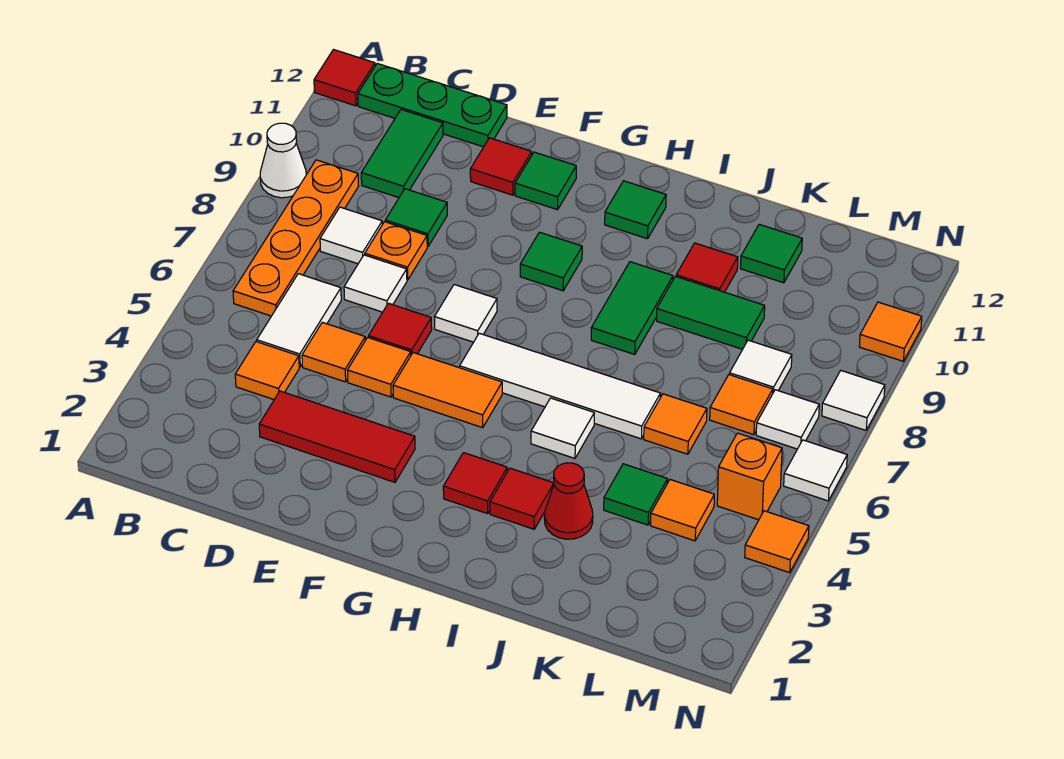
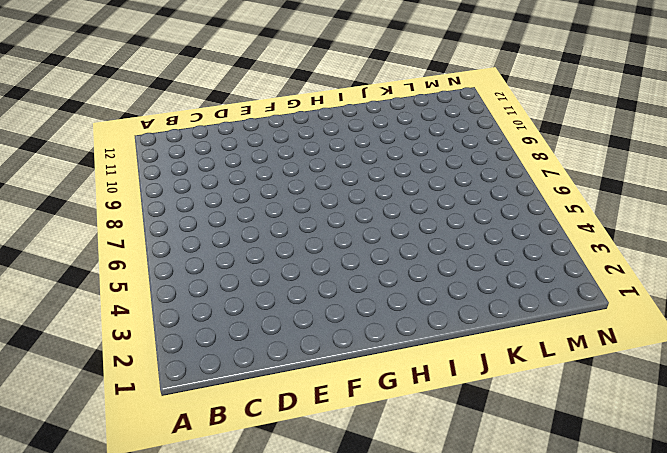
none -> white 1x1 cone [260,123,306,198]
none -> red 1x1 tile [314,50,375,106]
none -> orange 1x4 plate [233,160,359,316]
none -> green 1x3 plate [358,64,507,147]

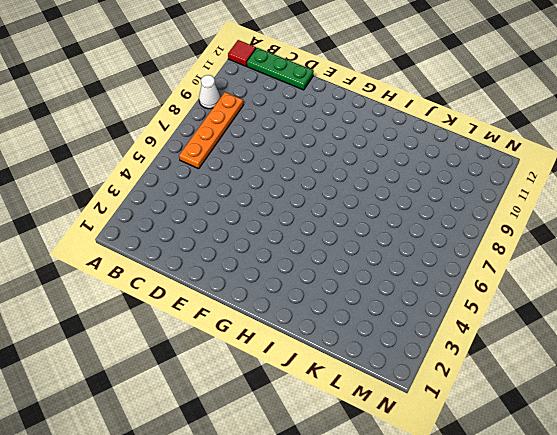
none -> orange 1x1 tile [235,342,299,400]
none -> white 1x2 tile [257,274,341,367]
none -> white 1x1 tile [320,207,382,264]
none -> green 1x2 tile [361,110,443,198]

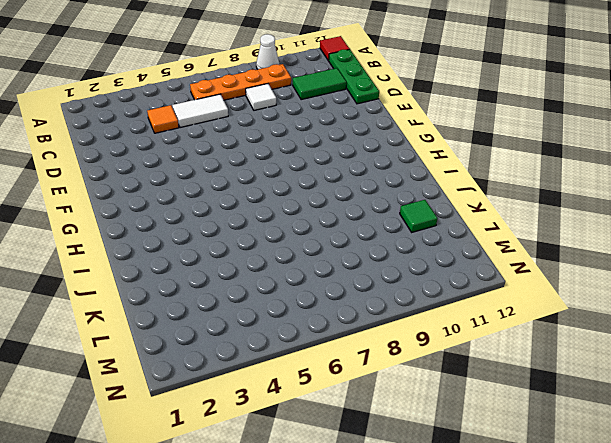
none -> red 1x3 tile [259,391,415,482]
none -> orange 1x1 tile [302,322,365,382]
none -> white 1x1 tile [344,255,407,312]
none -> orange 1x1 plate [365,222,427,280]

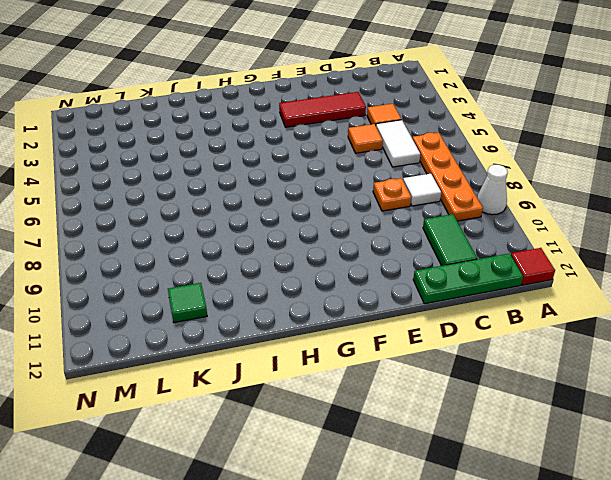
none -> white 1x1 tile [344,255,407,312]
none -> green 1x1 tile [385,189,447,247]
none -> orange 1x1 tile [347,337,411,397]
none -> red 1x1 tile [368,303,432,355]

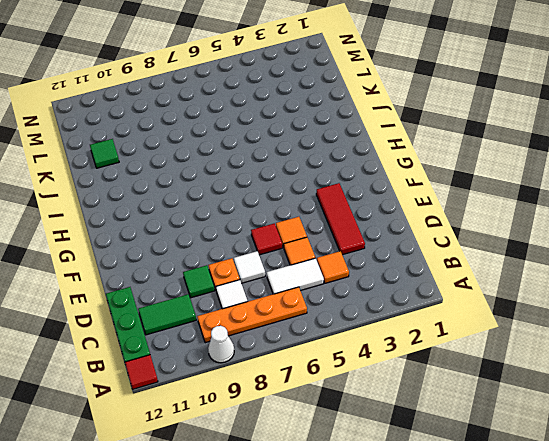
none -> red 1x1 tile [470,138,532,195]
none -> orange 1x2 tile [393,353,502,428]
none -> white 1x1 tile [435,285,497,342]
none -> green 1x1 tile [515,152,576,210]

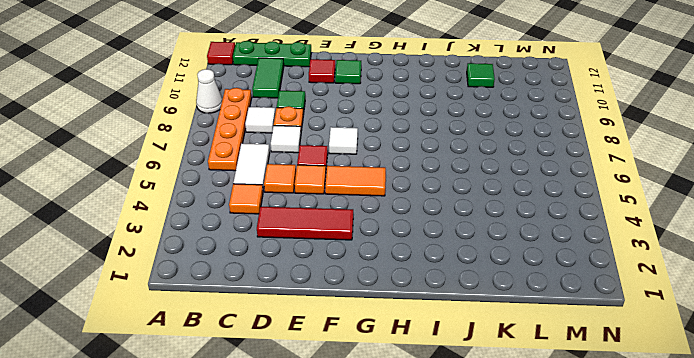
none -> white 1x4 tile [460,333,661,439]
none -> green 1x1 tile [520,232,582,291]
none -> red 1x1 tile [443,453,507,514]
none -> green 1x1 tile [605,181,666,239]

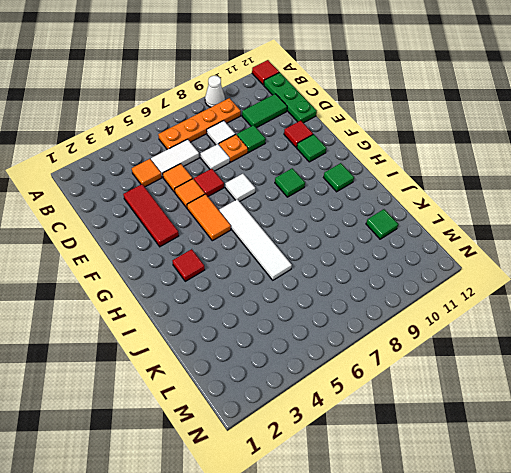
none -> red 1x1 tile [490,468,554,529]
none -> white 1x1 tile [531,398,594,458]
none -> green 1x2 tile [591,262,673,354]
none -> red 1x1 cone [544,463,593,539]

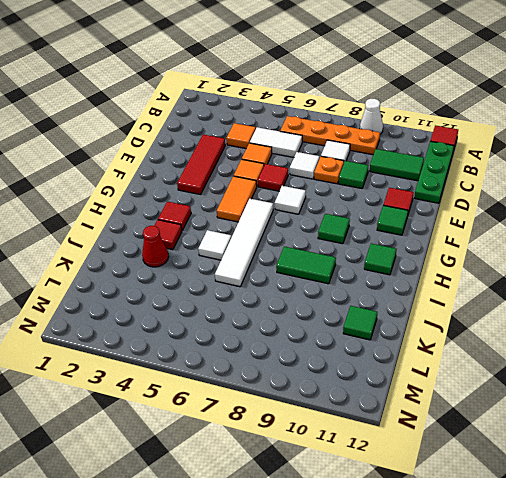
none -> green 1x2 tile [657,277,765,349]
none -> red 1x1 tile [676,243,738,292]
none -> green 1x1 tile [604,464,668,525]
none -> orange 1x1 tile [644,394,707,454]

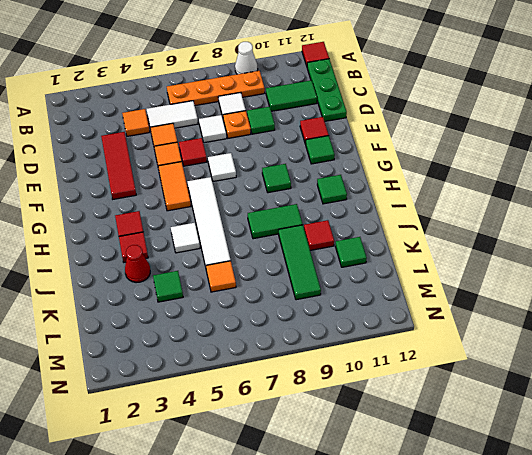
green 1x3 tile [279,225,321,300] -> green 1x2 tile [657,277,765,349]
none -> orange 1x1 tile [651,480,714,541]
none -> orange 1x1 tile [710,375,773,435]
none -> white 1x1 tile [729,340,792,392]
none -> orange 1x1 brick [717,433,782,520]

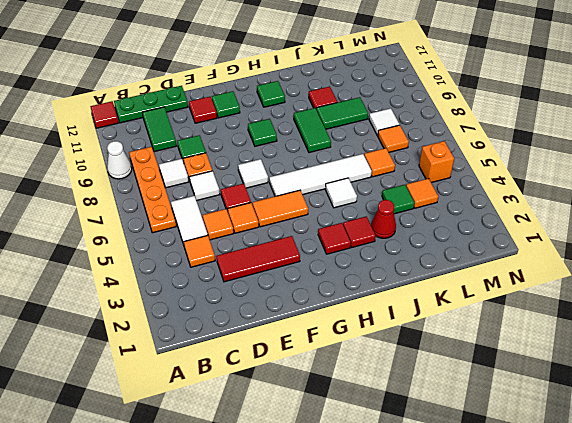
none -> green 1x1 tile [741,224,802,283]
none -> white 1x1 tile [756,390,819,449]
none -> orange 1x1 tile [745,511,809,573]
none -> white 1x1 tile [784,440,847,501]

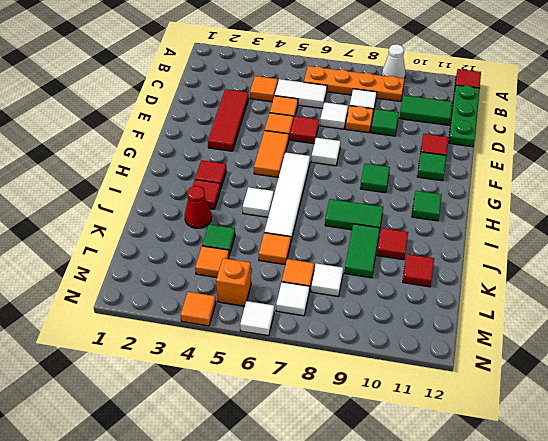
red 1x1 tile [403,254,434,287] -> green 1x1 tile [741,224,802,283]
none -> white 1x1 tile [822,371,885,430]
none -> orange 1x1 tile [859,302,922,361]

